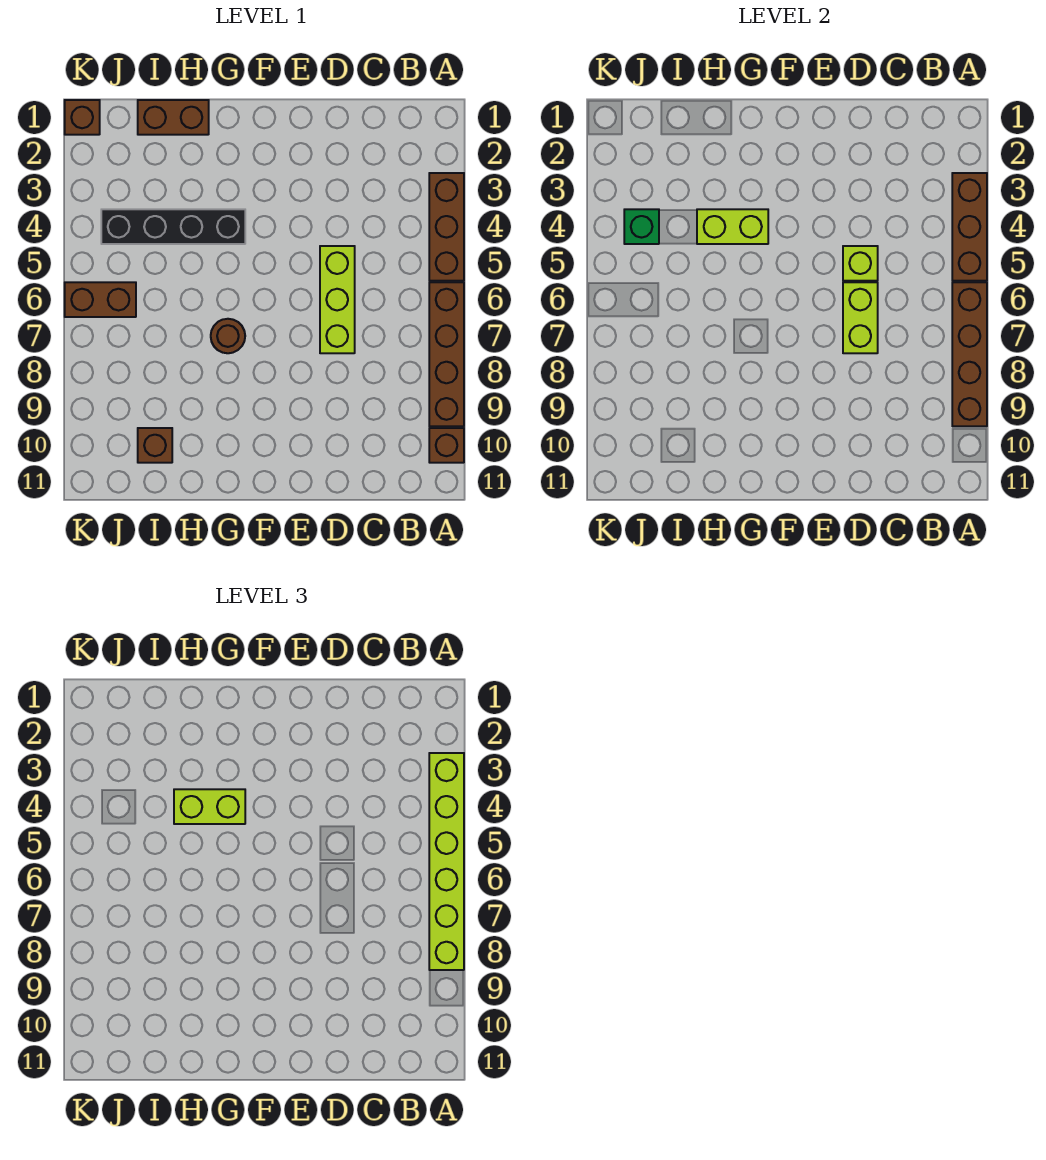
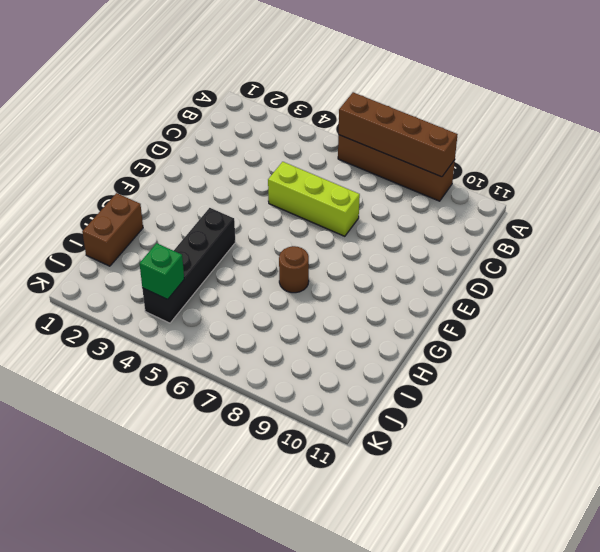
none -> brown 1x3 brick [429,173,464,281]
none -> brown 1x1 brick [429,428,464,463]
none -> brown 1x1 brick [138,428,172,463]

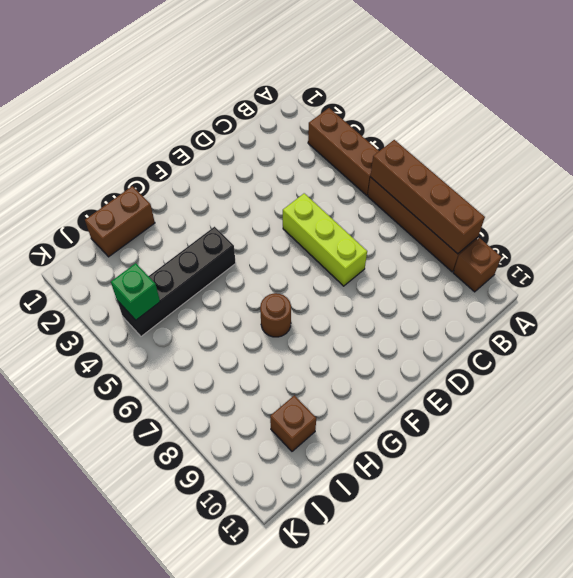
none -> brown 1x2 brick [65,282,136,317]
none -> brown 1x1 brick [65,100,100,135]
none -> brown 1x3 brick [952,173,987,281]

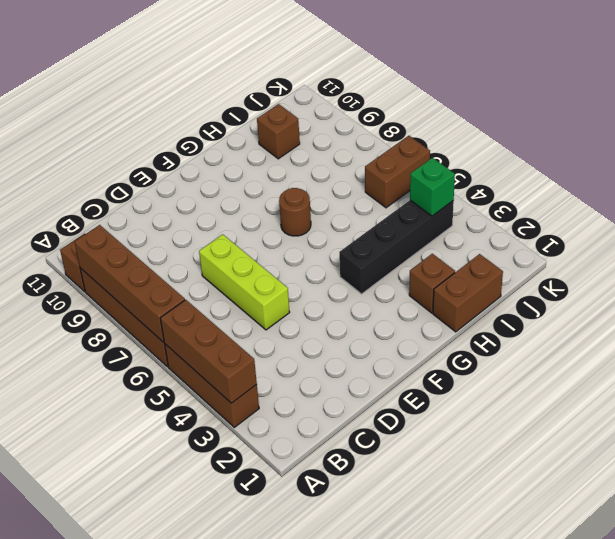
brown 1x1 brick [409,254,455,313] -> brown 1x1 brick moved to [65,100,100,135]
none -> lime 1x1 brick [843,246,878,281]
none -> lime 1x2 brick [843,282,878,353]
none -> lime 1x2 brick [697,209,768,244]

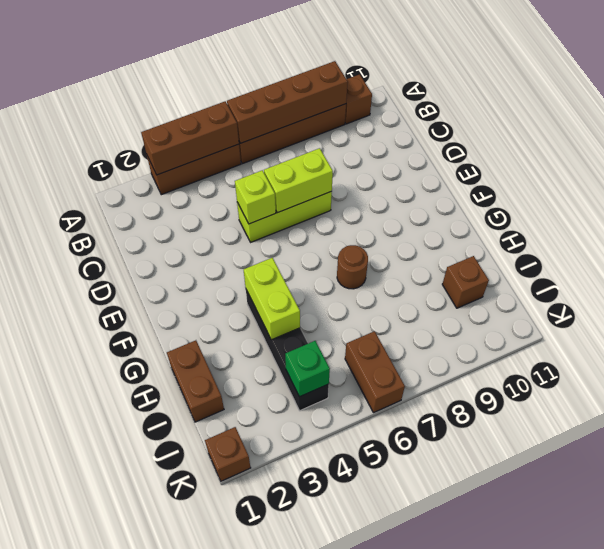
none -> lime 1x6 brick [429,753,464,970]
none -> lime 1x2 brick [174,789,245,824]

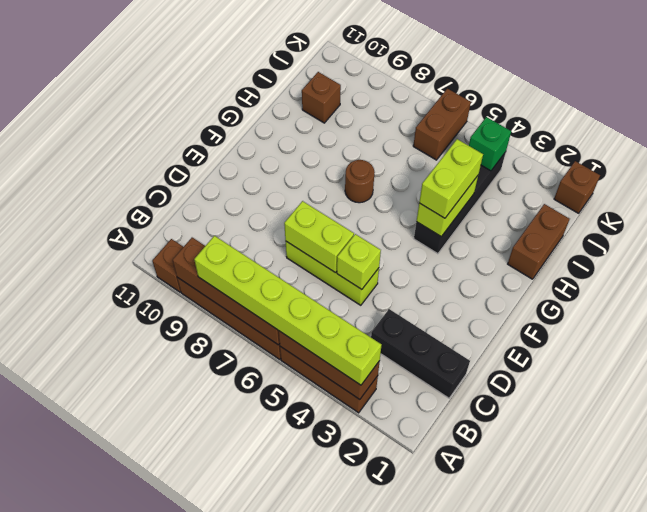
black 1x3 brick [371,309,470,398] -> none

